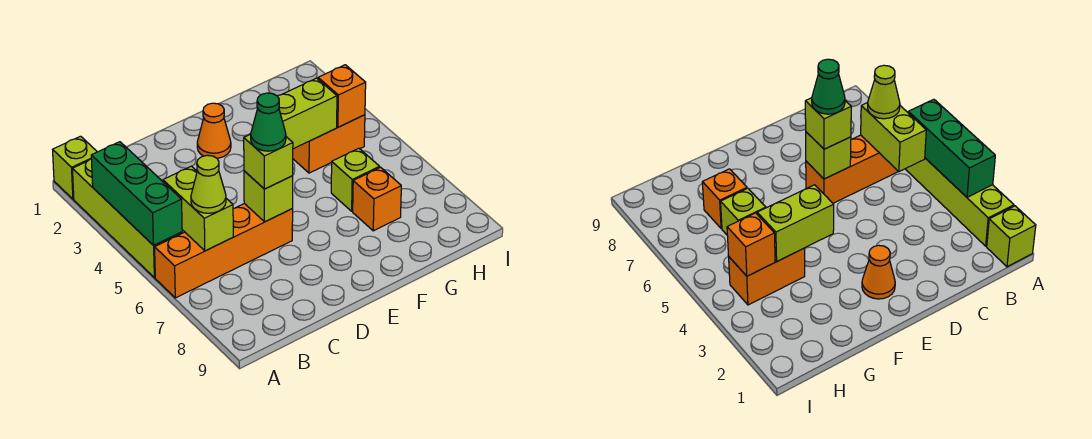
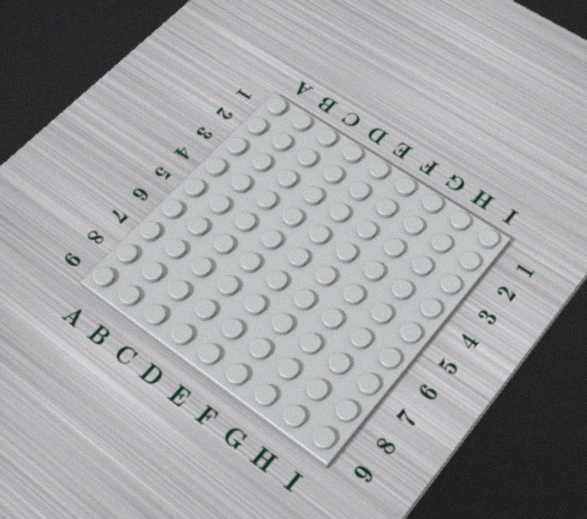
none -> lime 1x1 brick [53,136,97,199]
none -> lime 1x4 brick [73,159,182,278]
none -> orange 1x4 brick [155,204,293,298]

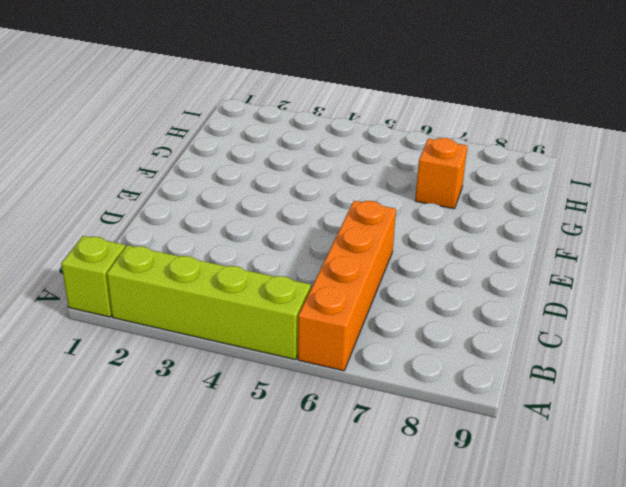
none -> orange 1x1 cone [197,103,231,158]
none -> orange 1x2 brick [293,115,365,173]
none -> lime 1x1 brick [331,148,380,211]

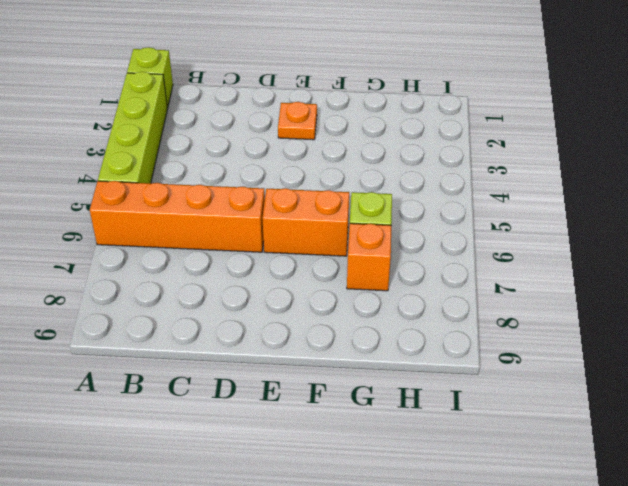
orange 1x1 plate [278,102,317,140] -> orange 1x1 cone [197,103,231,158]
orange 1x2 brick [263,188,349,256] -> orange 1x2 brick moved to [293,115,365,173]
none -> green 1x3 brick [91,142,182,245]
none -> lime 1x2 brick [163,166,233,251]
none -> lime 1x1 brick [244,171,293,222]

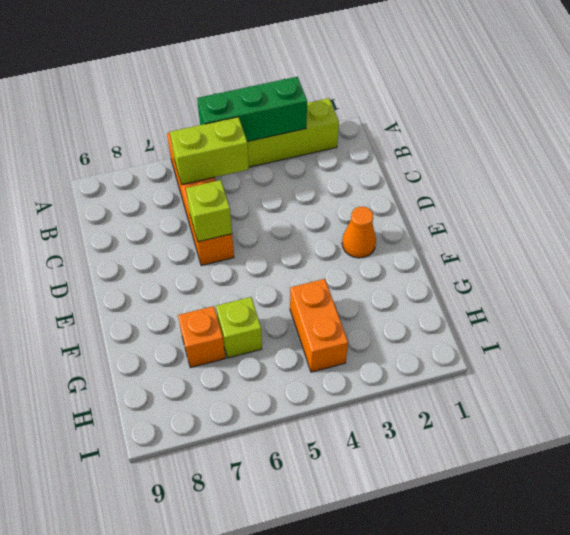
none -> lime 1x1 brick [53,136,97,199]
none -> lime 1x2 brick [278,78,337,149]
none -> orange 1x1 brick [318,65,366,127]

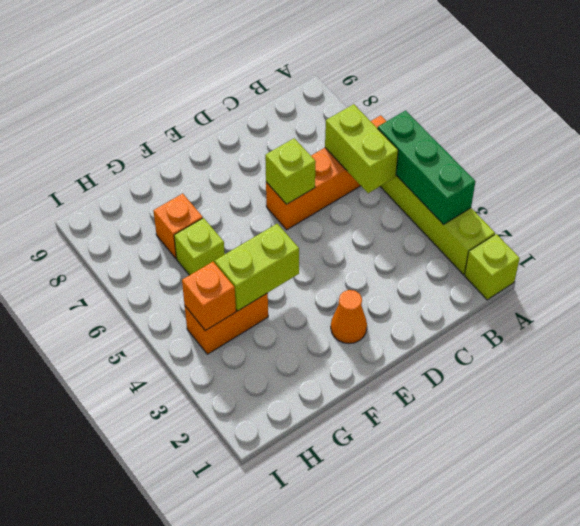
none -> lime 1x1 cone [191,155,226,213]
none -> lime 1x1 brick [244,134,293,189]
none -> green 1x1 cone [251,93,286,151]

